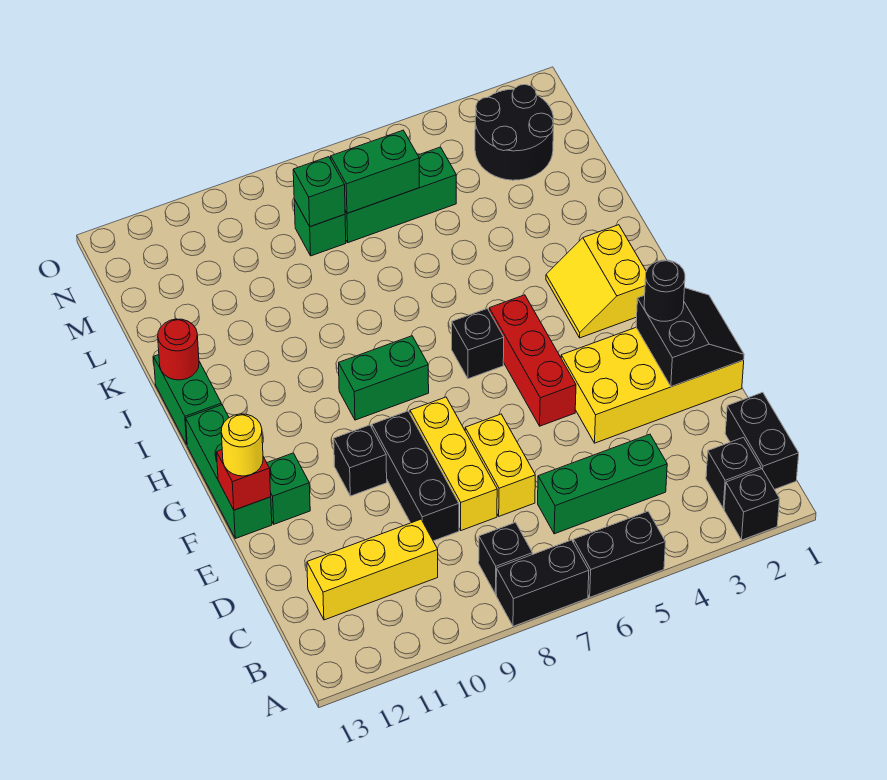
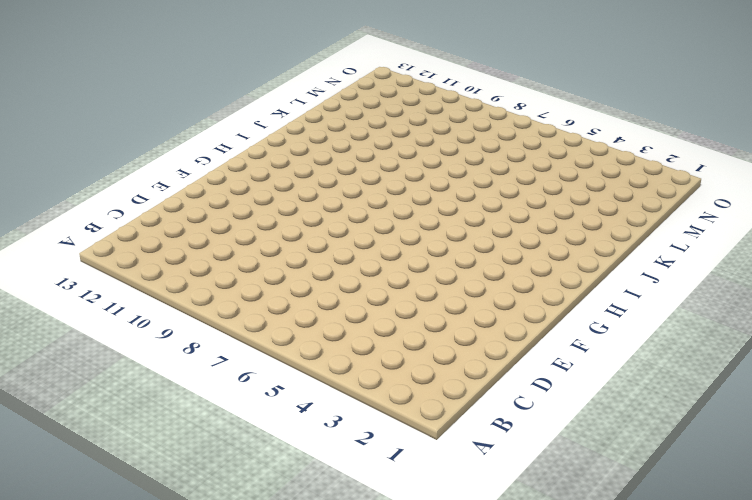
none -> black 1x1 brick [724,469,780,540]
none -> black 1x2 brick [574,511,666,597]
none -> black 1x2 brick [496,540,589,626]
none -> black 1x2 brick [725,392,799,489]

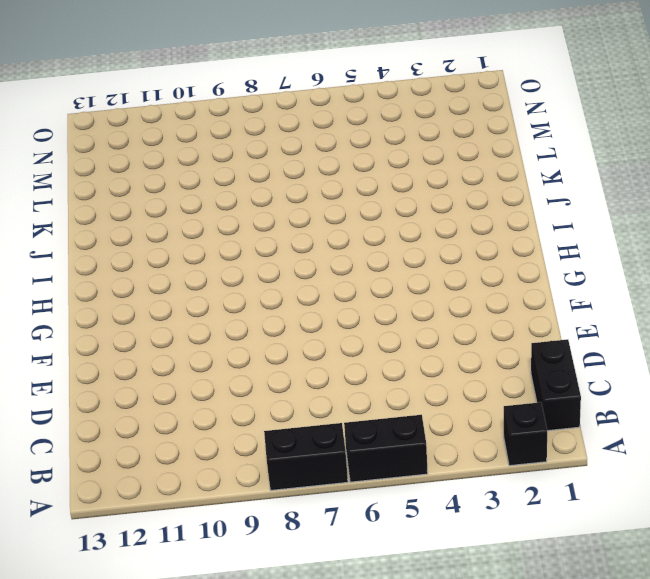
none -> black 1x1 brick [706,437,761,509]
none -> black 1x1 brick [479,522,532,594]
none -> green 1x3 brick [538,434,667,534]
none -> yellow 1x3 brick [307,519,438,620]

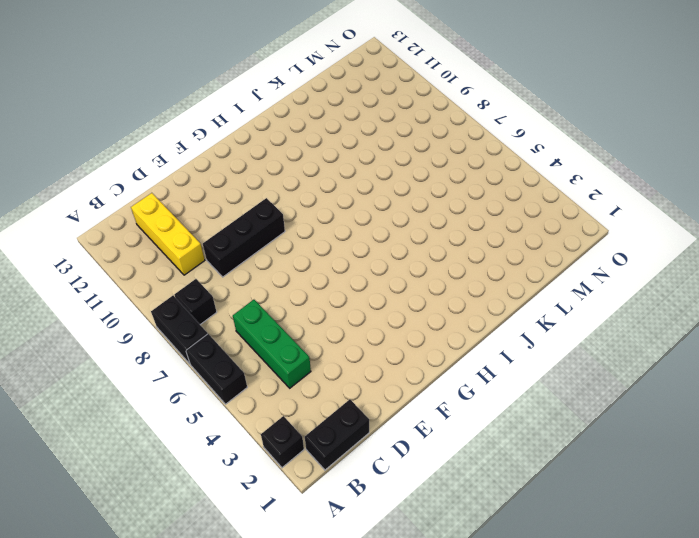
none -> black 1x1 brick [706,437,761,509]
none -> yellow 1x2 brick [465,414,535,516]
none -> yellow 1x3 brick [410,397,497,530]
none -> yellow 2x4 brick [561,328,744,443]

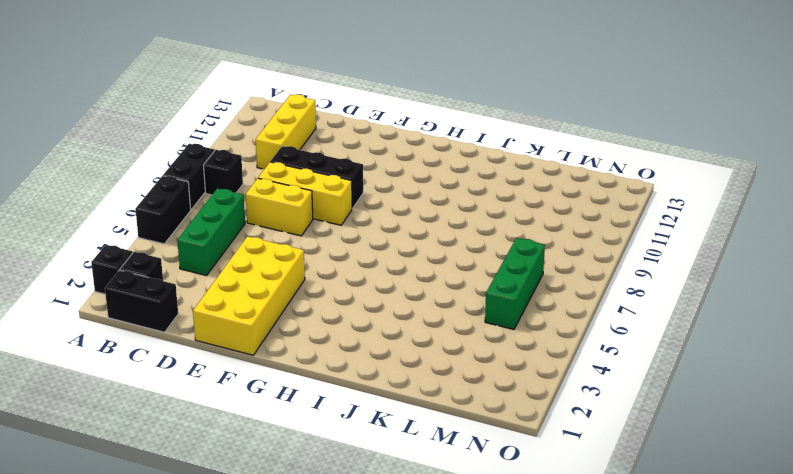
none -> red 1x3 brick [489,295,576,426]
none -> black 1x1 brick [334,425,387,496]
none -> green 1x1 brick [267,453,310,524]
none -> green 1x3 brick [186,405,272,539]

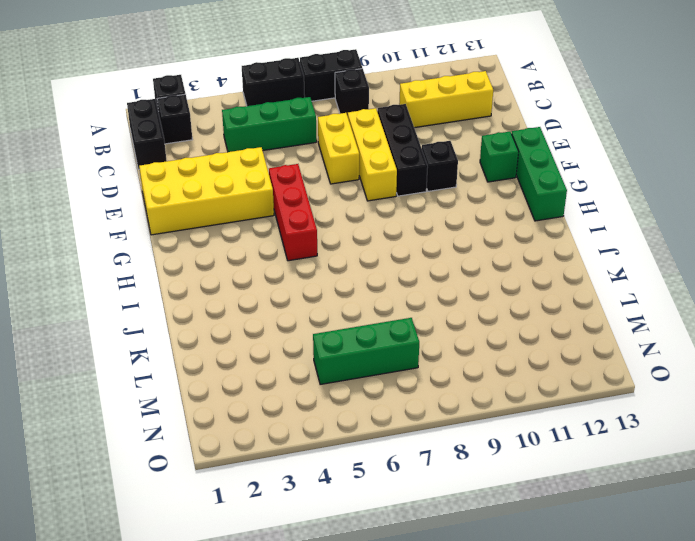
none -> yellow 2x2 slope [546,225,646,338]
none -> black 1x1 brick [452,309,504,379]
none -> green 1x2 brick [339,336,429,420]
none -> green 1x2 brick [154,355,222,444]

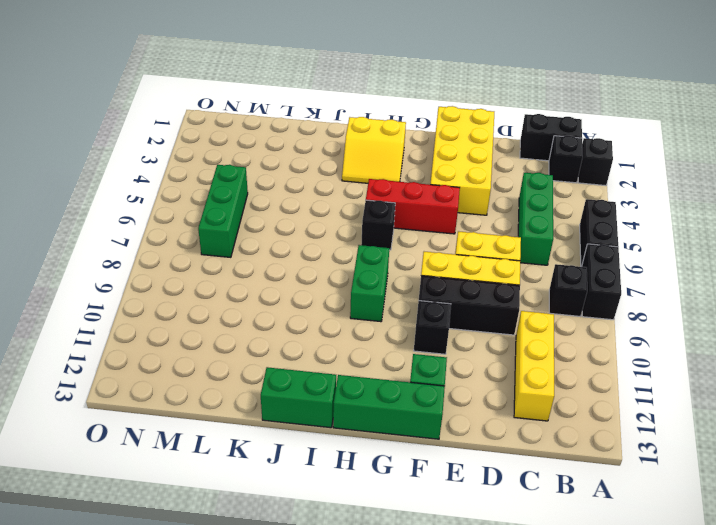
none -> black 2x2 round brick [475,84,554,180]
none -> green 1x1 brick [294,200,346,256]
none -> black 2x2 slope [636,288,744,387]
none -> red 1x1 brick [217,450,271,510]

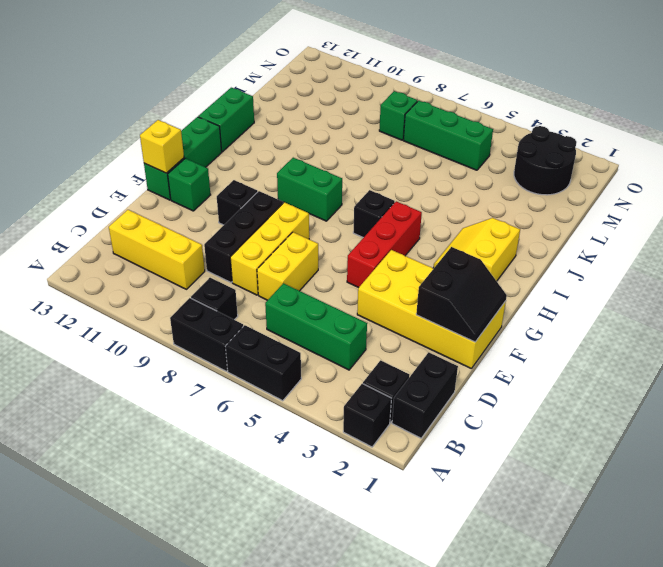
yellow 1x1 brick [140,120,184,173] -> red 1x1 brick [217,450,271,510]
none -> red 1x1 round brick [158,319,199,380]
none -> green 1x2 brick [331,130,419,213]
none -> green 1x1 brick [293,157,345,227]
none -> black 1x1 round brick [644,260,685,321]

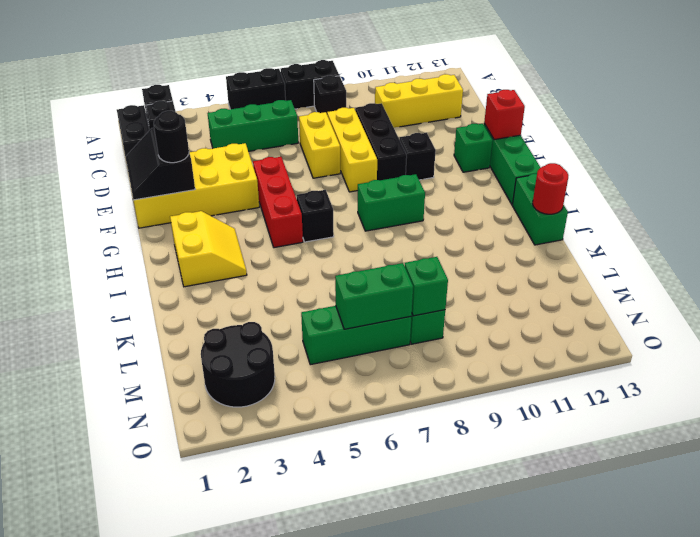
none -> yellow 1x1 round brick [221,414,263,476]

